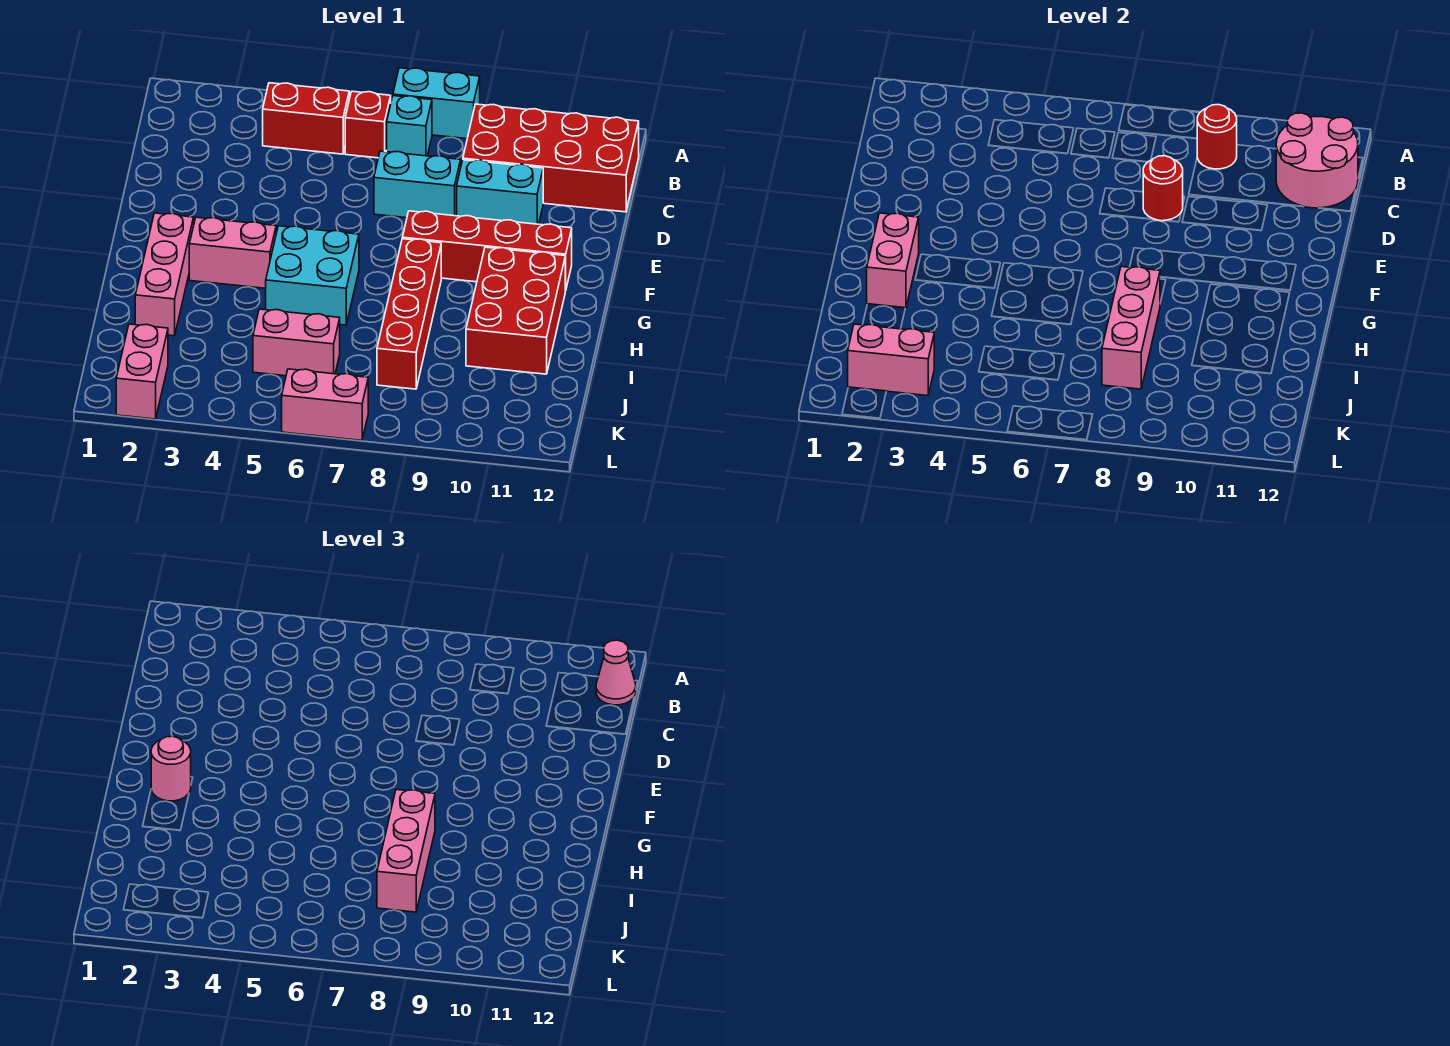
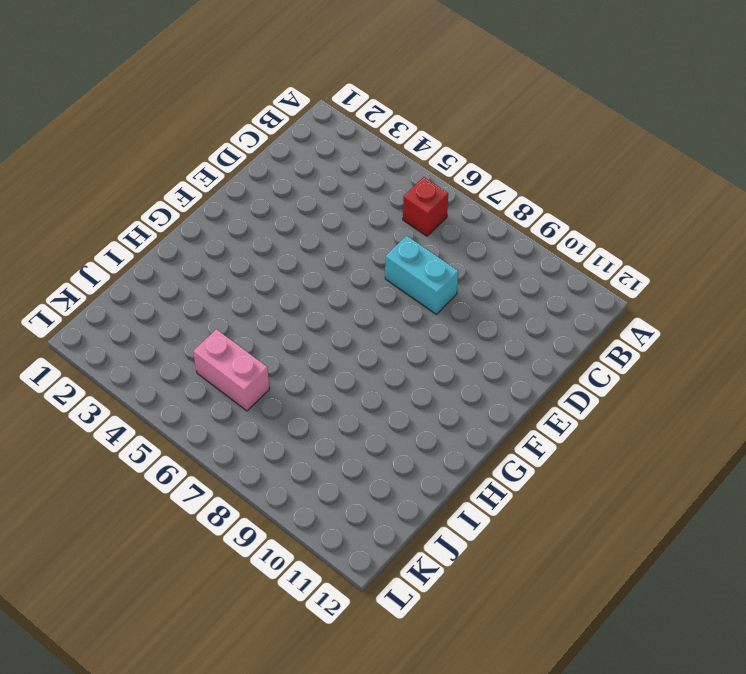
none -> cyan 1x2 brick [393,68,480,139]
none -> red 1x2 brick [263,83,349,154]
none -> cyan 1x1 brick [387,96,432,156]

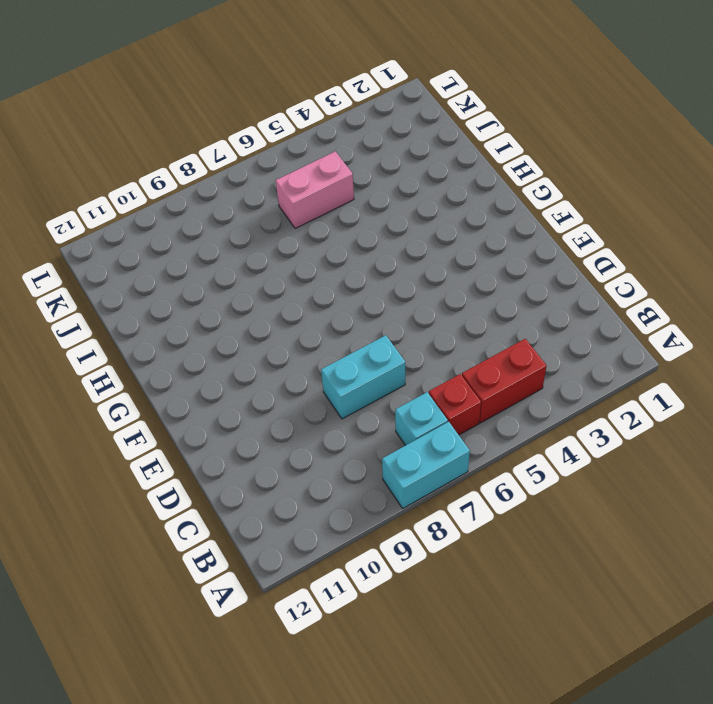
none -> red 2x4 brick [463,104,639,212]
none -> cyan 1x2 brick [457,160,543,224]
none -> red 1x4 brick [402,211,572,291]

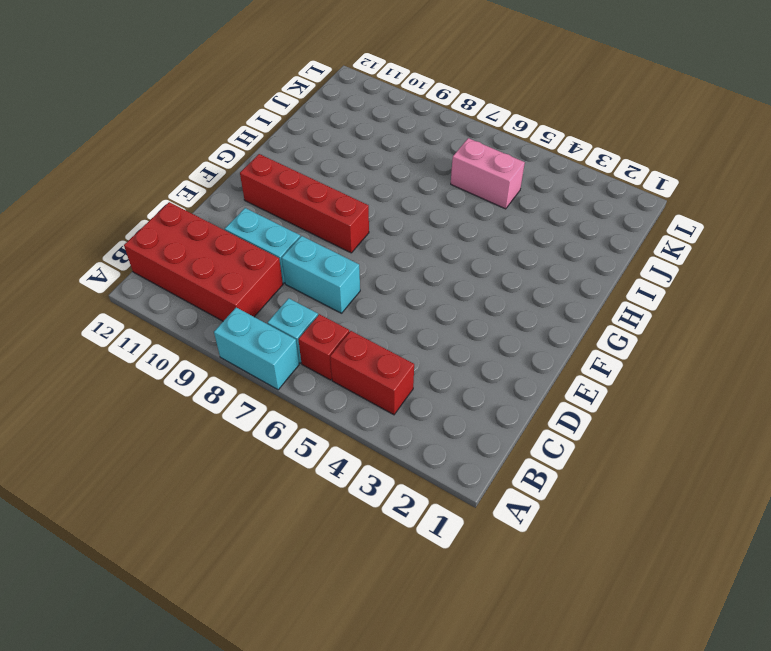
none -> pink 1x3 brick [135,213,194,336]
none -> pink 1x2 brick [189,217,276,288]
none -> cyan 2x2 brick [266,226,359,325]

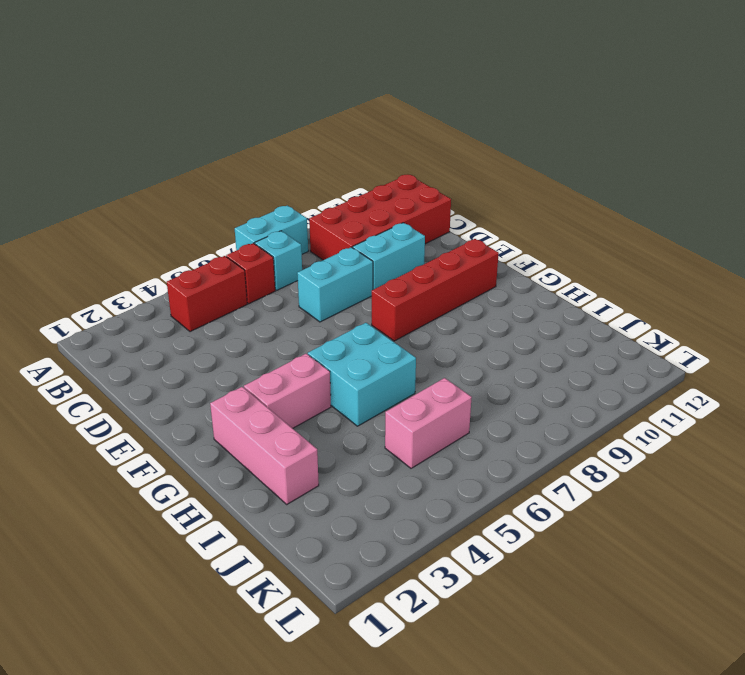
none -> red 1x4 brick [377,239,441,389]
none -> red 2x3 brick [466,247,565,374]
none -> pink 1x2 brick [116,324,168,419]

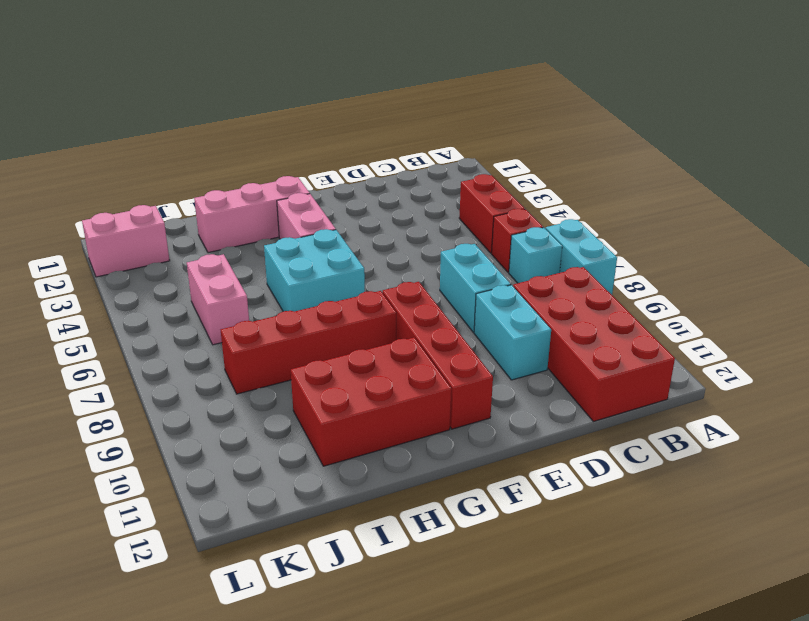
none -> pink 1x2 brick [282,369,368,440]
none -> red 1x1 round brick [1197,104,1237,169]
none -> pink 2x2 round brick [1276,113,1358,208]

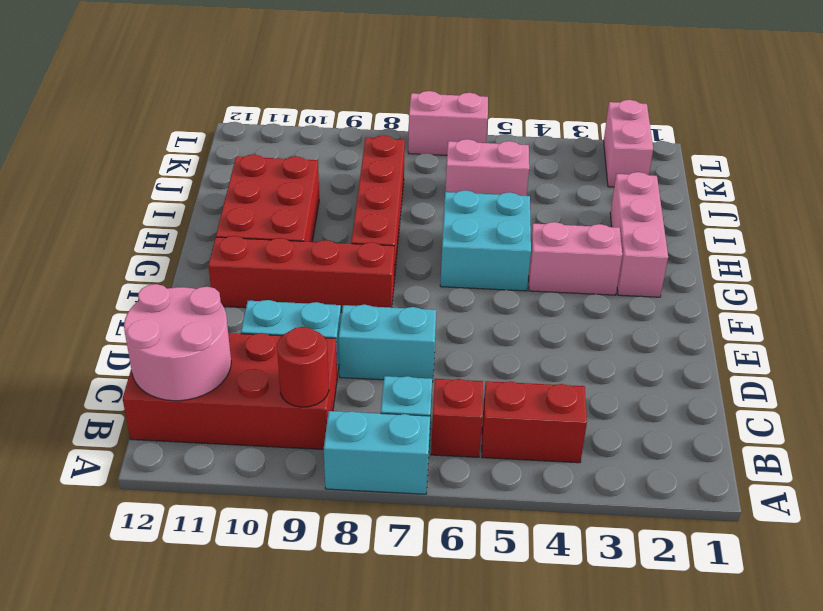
none -> red 1x1 round brick [1143,156,1183,221]
none -> pink 1x2 brick [867,213,919,308]
none -> pink 1x3 brick [1102,267,1160,389]

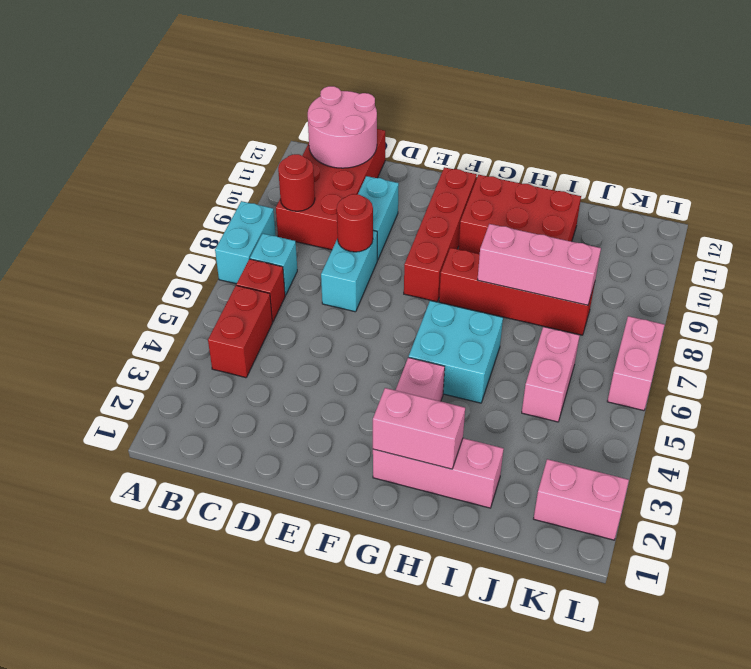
none -> pink 1x2 brick [848,324,934,396]
none -> pink 1x1 cone [596,640,636,705]
none -> pink 1x1 round brick [151,736,191,801]

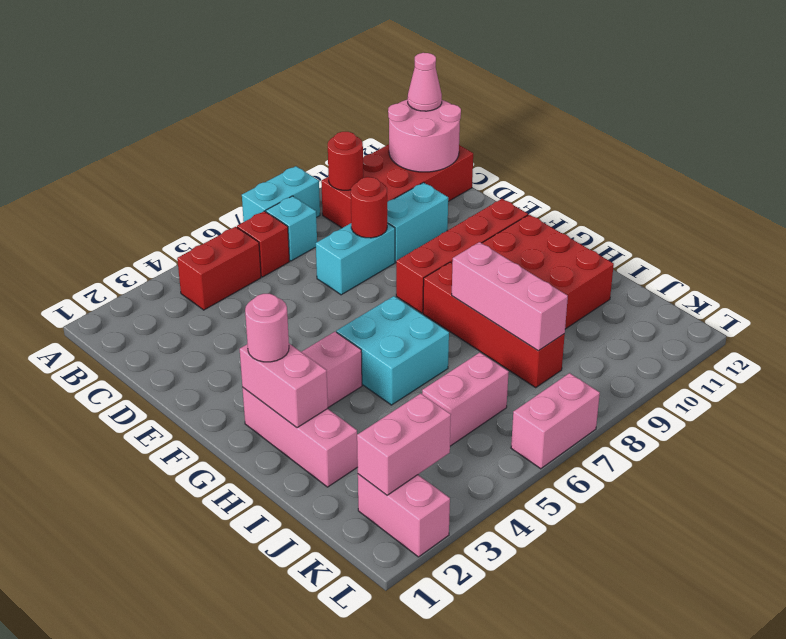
none -> pink 1x3 brick [377,790,435,912]

